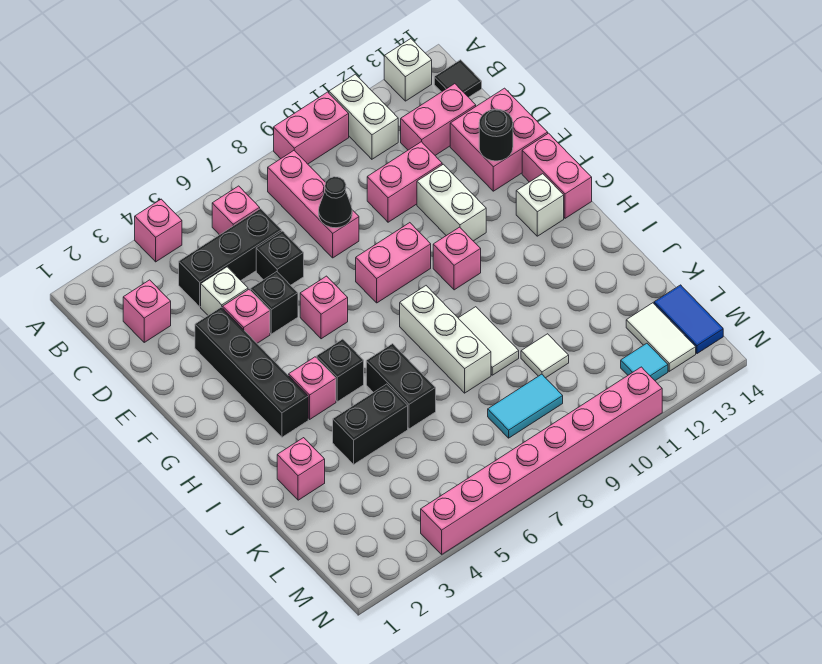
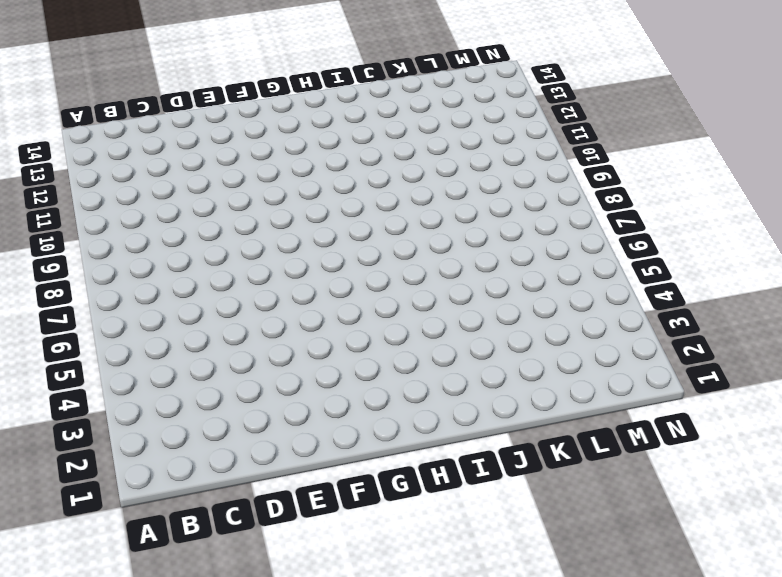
none -> pink 1x1 brick [135,199,182,262]
none -> pink 1x2 brick [274,92,349,164]
none -> white 1x2 brick [329,74,398,159]
none -> white 1x1 brick [384,39,432,101]

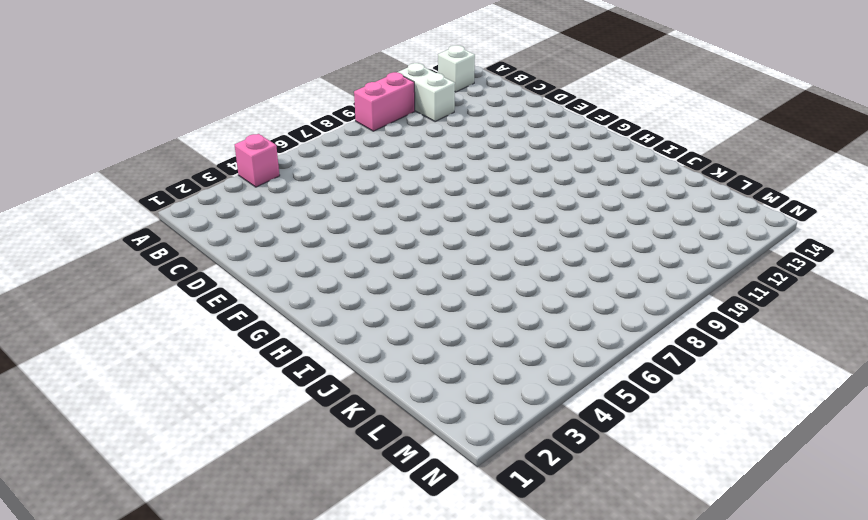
none -> pink 1x1 brick [212,186,260,235]
none -> pink 1x3 brick [268,151,359,258]
none -> black 1x1 tile [434,60,482,97]
none -> pink 1x1 brick [123,280,171,342]

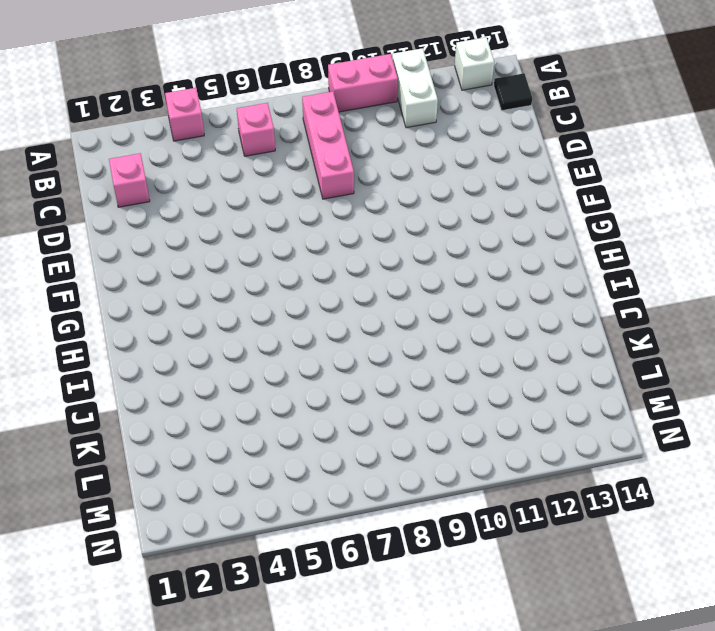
none -> black 1x3 brick [179,209,282,307]
none -> pink 1x2 brick [401,84,476,155]
none -> white 1x1 brick [201,267,248,315]
none -> black 1x1 brick [256,231,304,285]

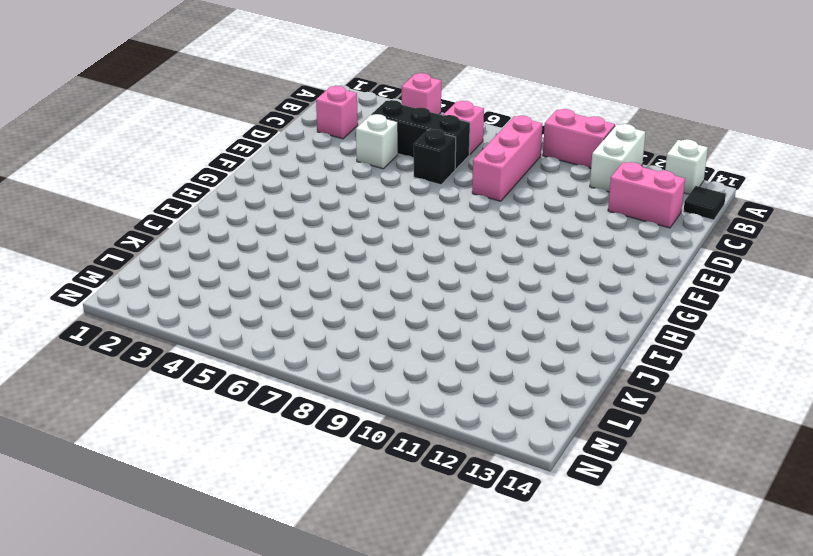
none -> pink 1x2 brick [367,142,442,222]
none -> pink 2x2 brick [450,88,548,191]
none -> black 1x4 brick [195,307,308,437]
none -> pink 1x1 brick [223,290,270,343]

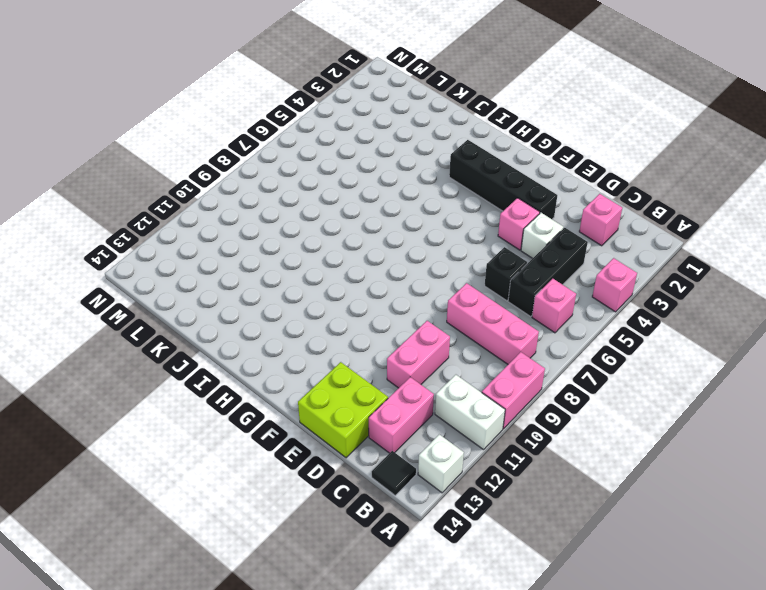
lime 2x2 brick [298,362,388,458] -> pink 2x2 brick [450,88,548,191]
none -> black 1x1 brick [250,272,298,334]
none -> white 1x2 brick [417,164,486,241]
none -> pink 1x1 brick [300,276,348,339]
none -> pink 1x2 brick [356,223,431,303]

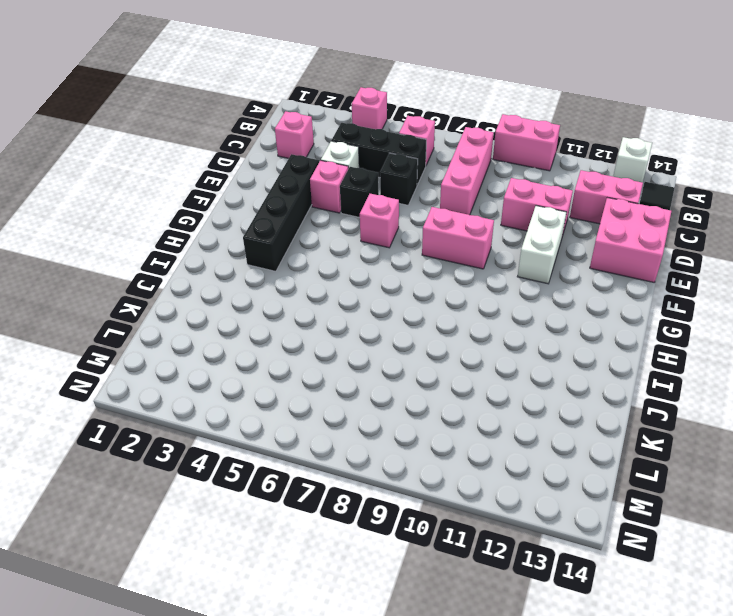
none -> white 1x2 brick [329,74,398,159]
none -> pink 1x2 brick [522,133,592,218]
none -> pink 1x1 brick [433,227,481,290]
none -> white 1x1 brick [516,174,564,236]

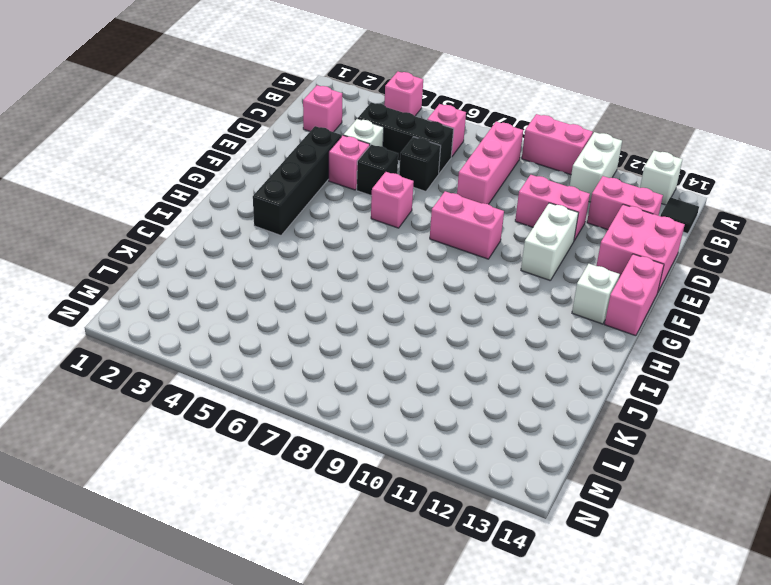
none -> pink 1x1 brick [433,227,481,290]
none -> pink 1x1 brick [289,357,336,419]
none -> black 1x1 brick [316,339,364,402]
none -> white 1x3 brick [400,286,491,393]

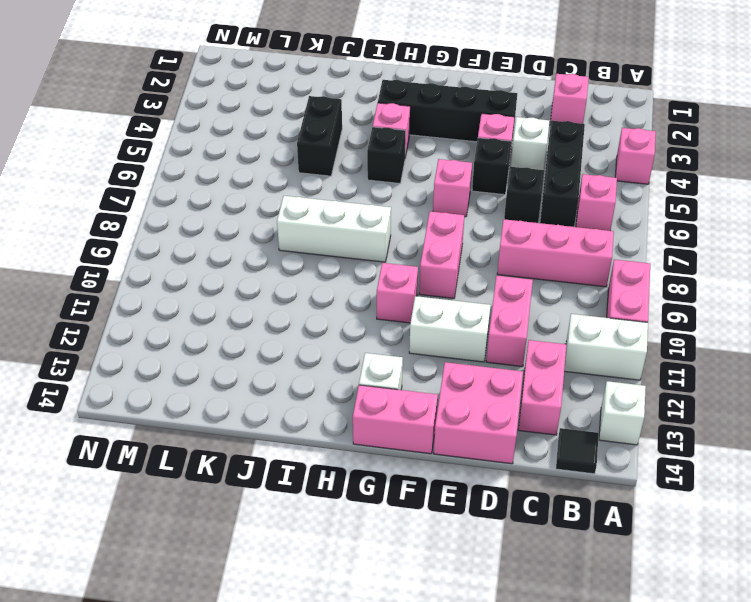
none -> black 1x2 brick [366,344,436,429]
none -> white 1x2 tile [459,307,519,375]
none -> pink 1x1 brick [277,438,325,500]
none -> white 1x1 tile [521,334,569,378]

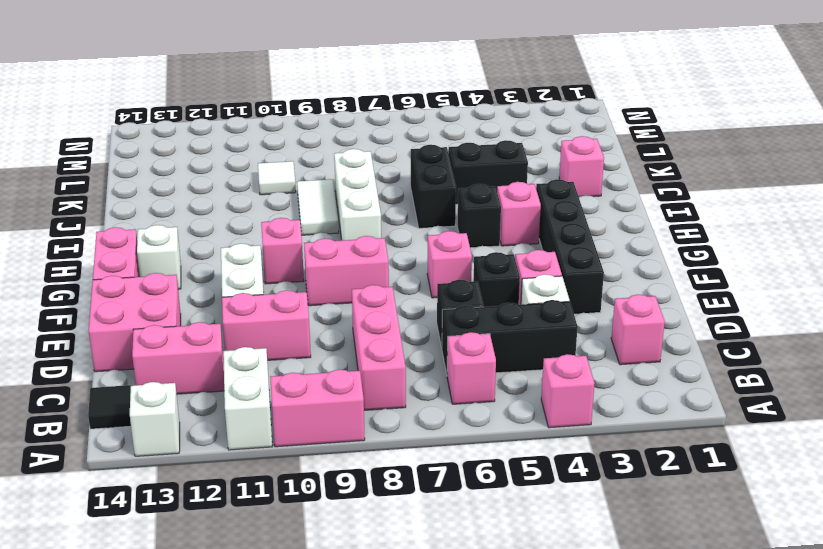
none -> cyan 1x2 tile [488,374,563,438]
none -> white 1x2 tile [626,303,696,371]
none -> blue 1x2 tile [654,285,723,354]
none -> cyan 1x1 tile [621,343,668,381]

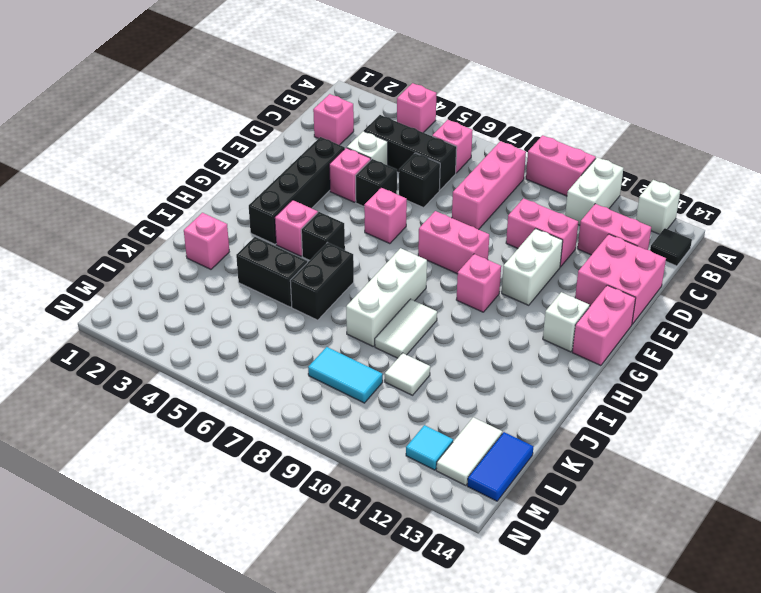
none -> pink 1x8 brick [421,367,662,554]
none -> black 1x1 cone [319,177,352,228]
none -> black 1x1 round brick [479,109,513,161]

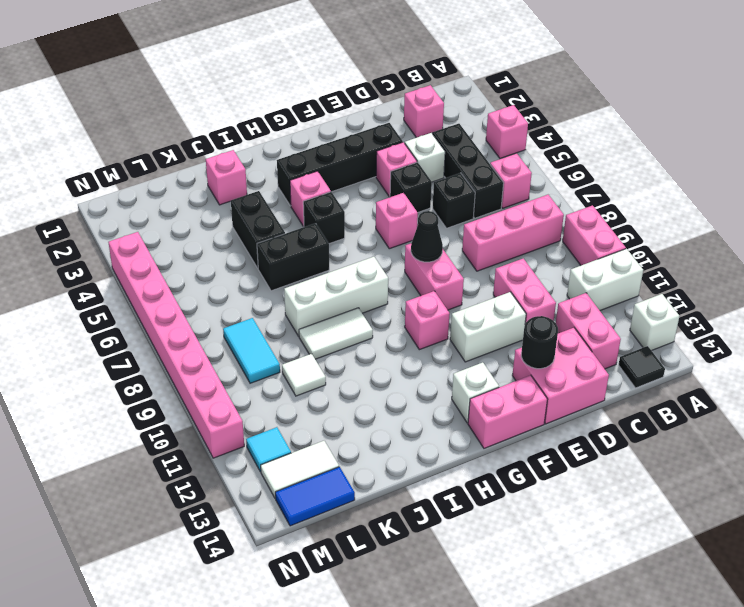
black 1x1 cone [411,211,443,262] -> black 1x1 cone moved to [319,177,352,228]

